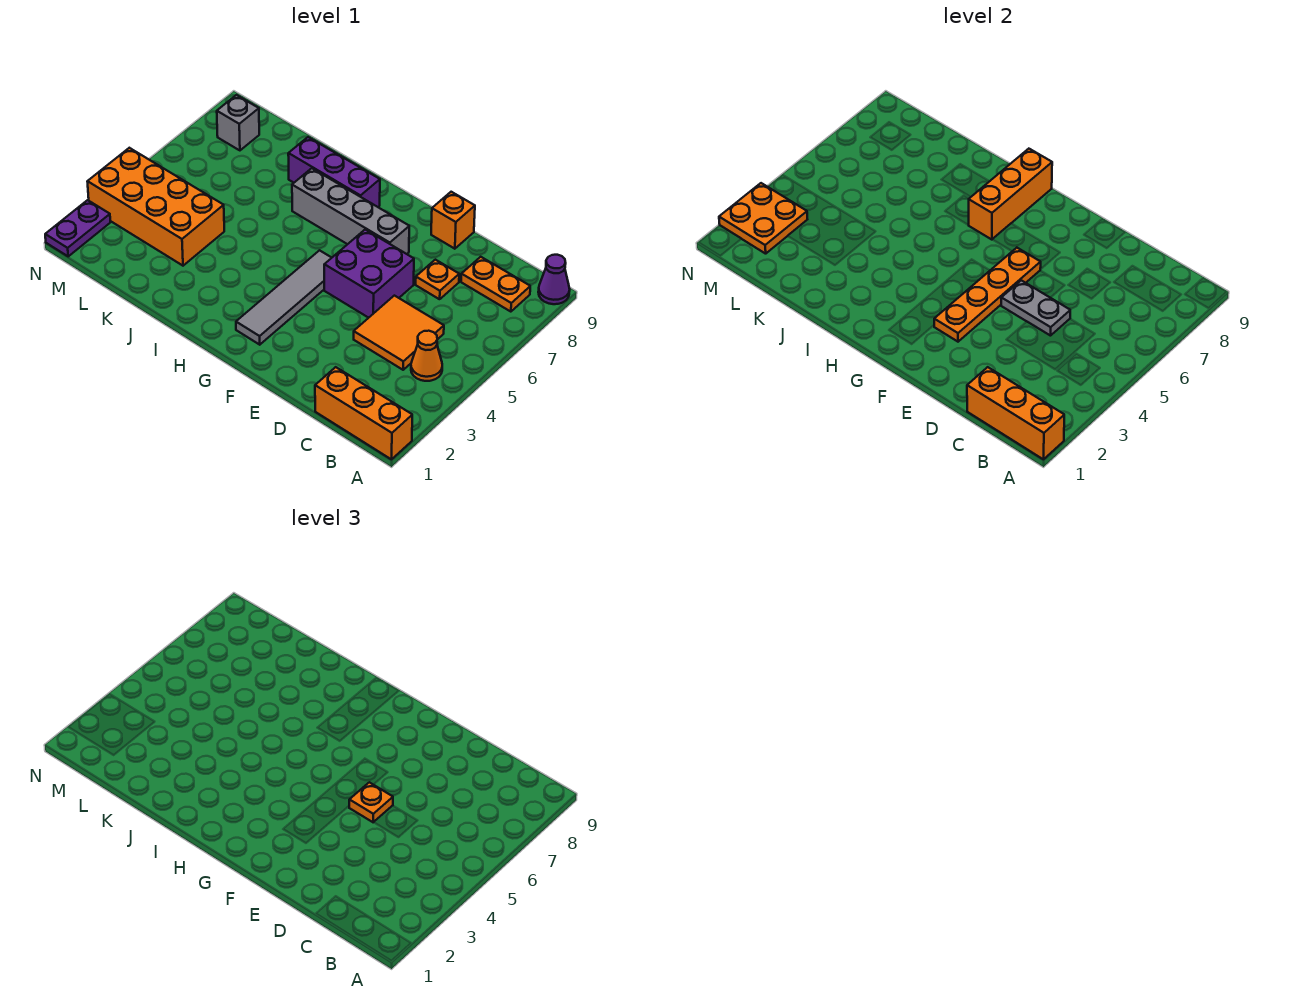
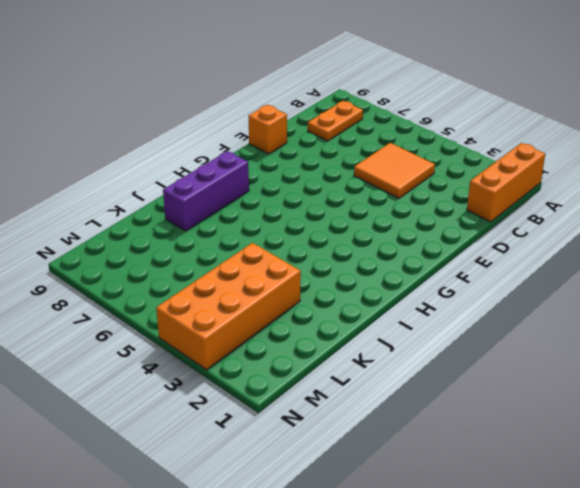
none -> purple 1x1 cone [538,255,570,304]
none -> orange 1x1 cone [411,331,442,381]
none -> orange 1x1 plate [416,260,459,299]

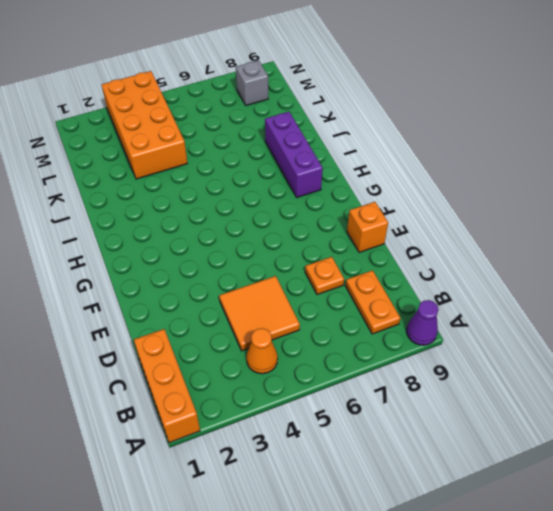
none -> purple 2x2 brick [324,230,414,318]
none -> grey 1x4 brick [292,168,409,254]
none -> grey 1x4 tile [236,250,332,345]

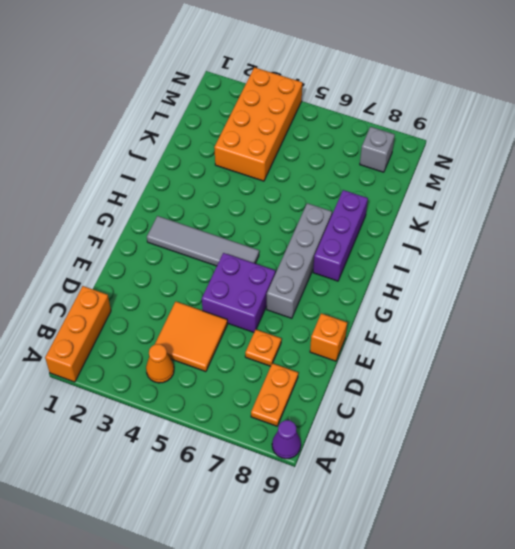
none -> purple 1x2 plate [45,200,110,256]
none -> orange 1x3 brick [967,367,1064,459]
none -> grey 1x2 plate [1001,280,1070,336]

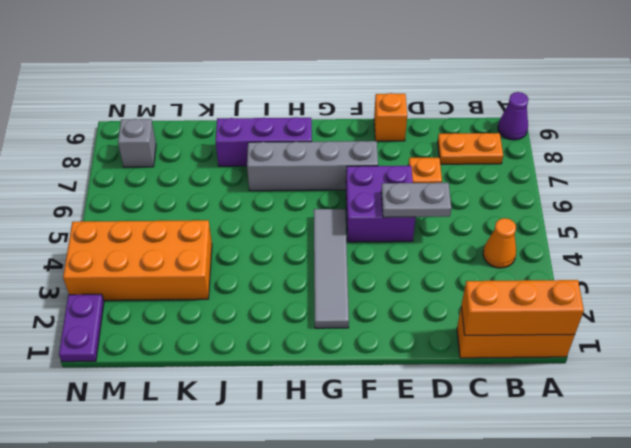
none -> orange 2x2 tile [354,296,444,370]
none -> orange 1x4 plate [934,248,1041,342]
none -> orange 1x3 brick [969,149,1052,240]

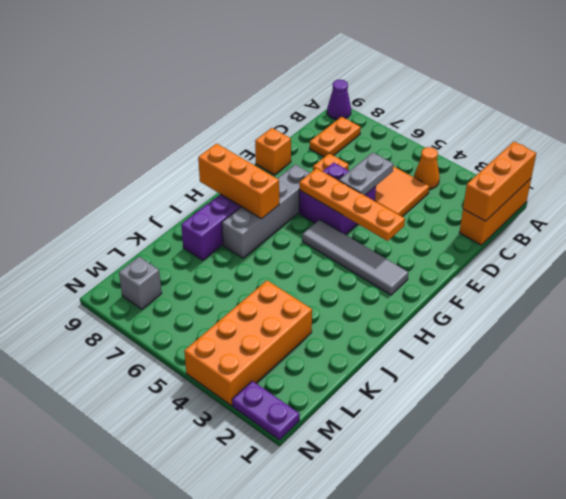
none -> orange 2x2 plate [719,183,807,254]
none -> orange 1x1 plate [349,782,393,822]

